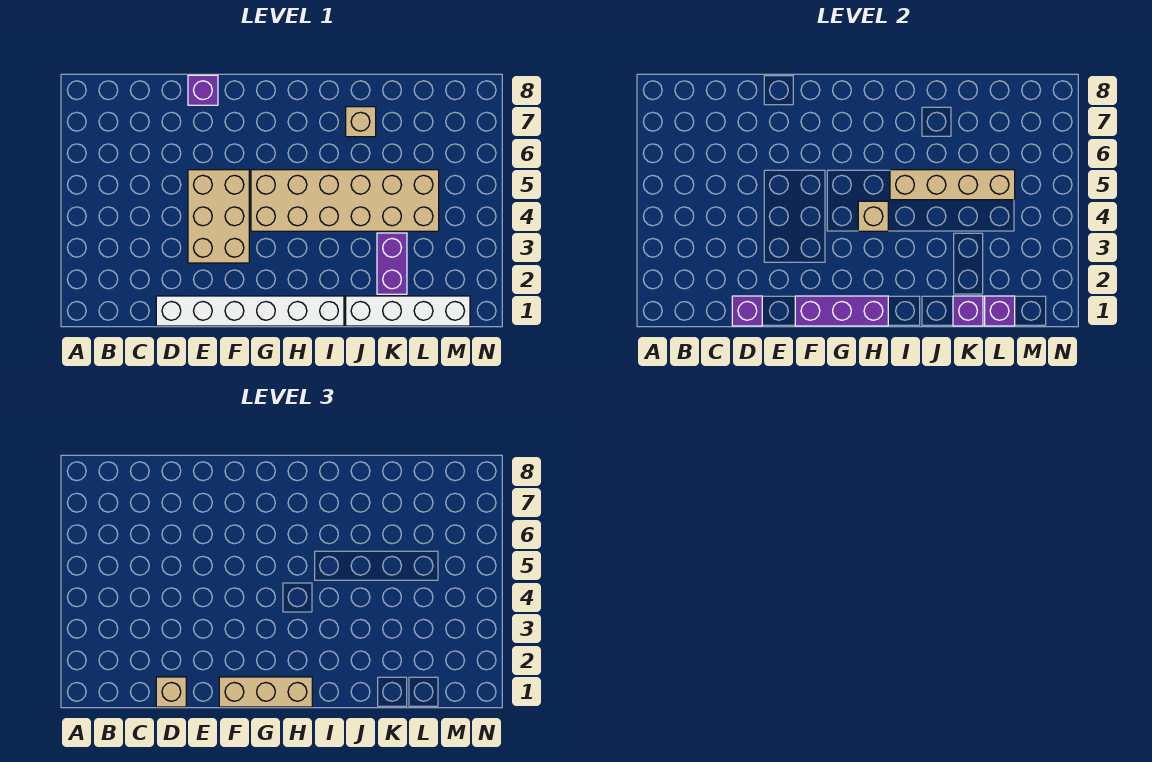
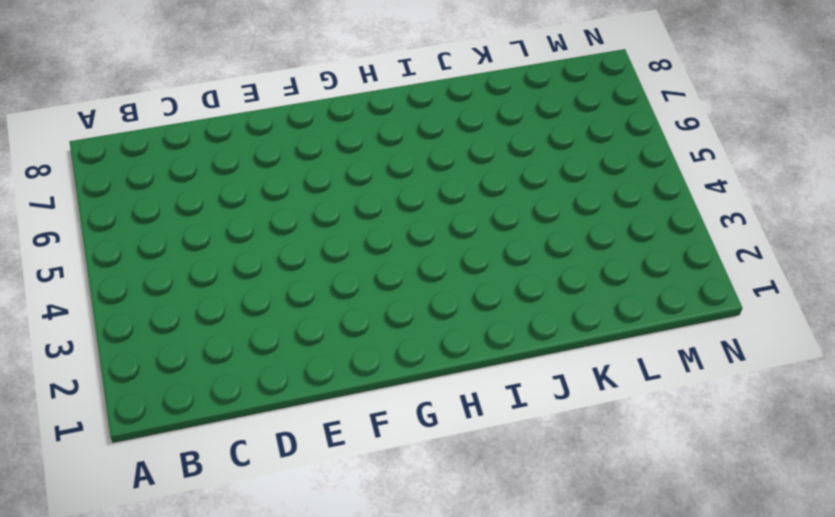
none -> white 1x6 brick [156,296,344,326]
none -> tan 2x3 brick [188,170,249,263]
none -> purple 1x1 brick [188,75,218,105]

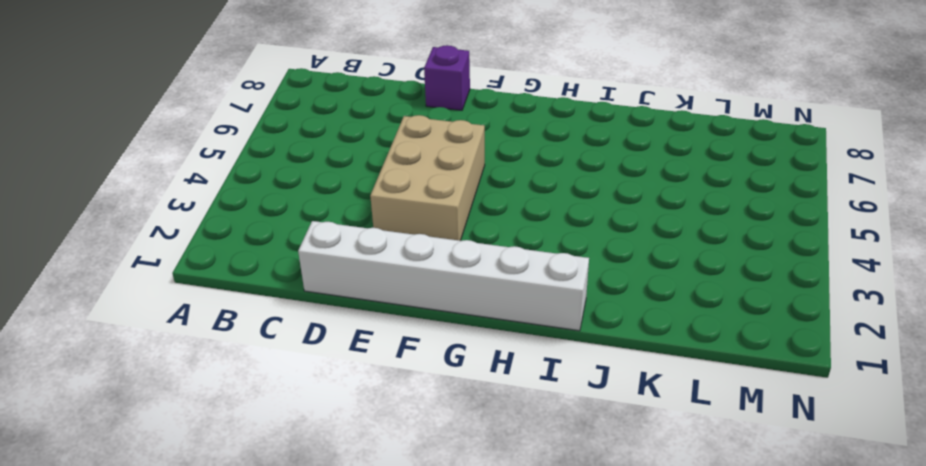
none -> tan 2x6 brick [251,170,439,231]
none -> white 1x4 brick [346,296,470,326]
none -> tan 1x1 brick [346,107,376,137]

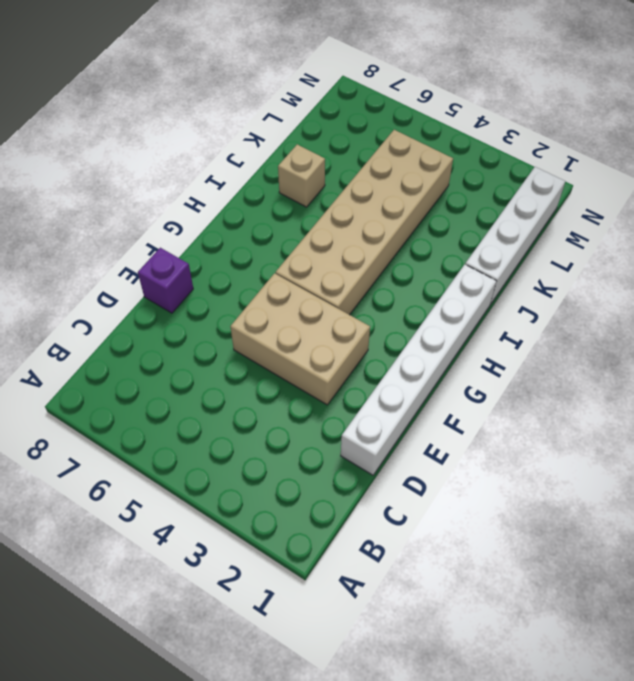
none -> purple 1x2 brick [377,233,407,294]
none -> purple 1x1 brick [732,296,762,326]
none -> purple 1x3 brick [795,296,888,326]

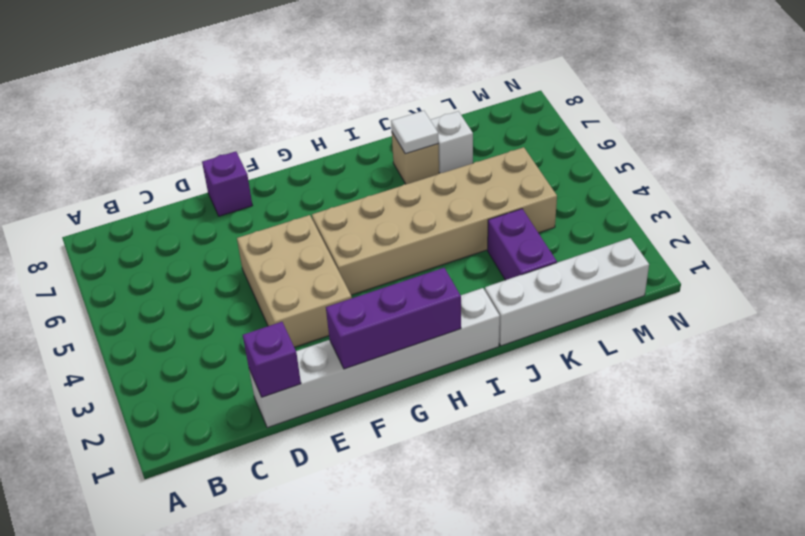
white 1x1 tile [391,111,438,154] -> none
white 1x1 brick [431,111,473,173] -> none
none -> tan 1x1 brick [858,201,888,231]
none -> tan 1x4 brick [890,170,1015,200]
none -> purple 1x1 brick [953,296,983,326]

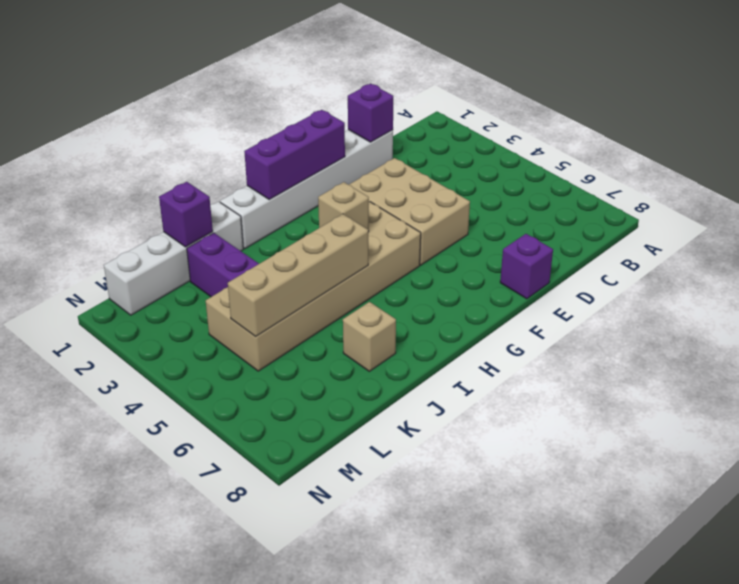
none -> purple 1x1 brick [985,296,1015,326]
none -> tan 1x1 brick [156,677,186,707]
none -> tan 1x3 brick [219,677,312,707]

